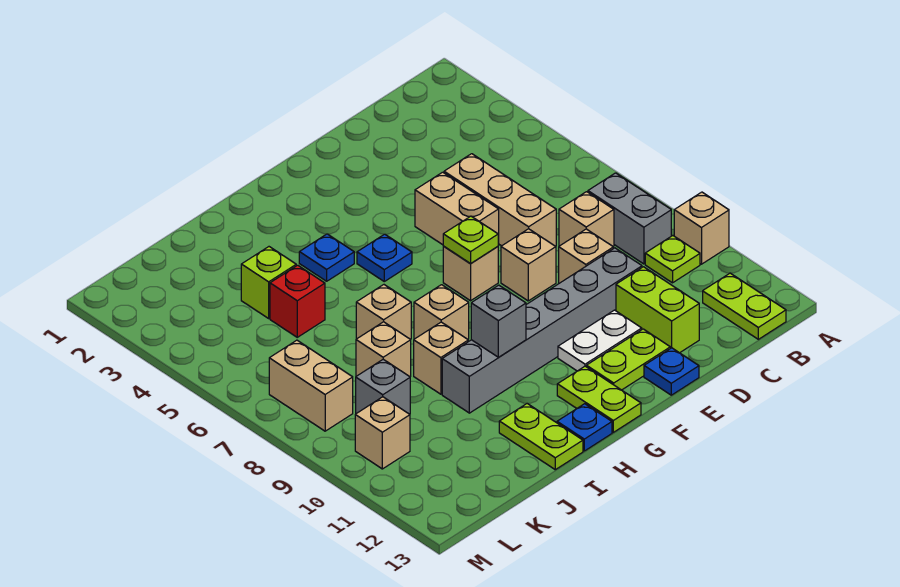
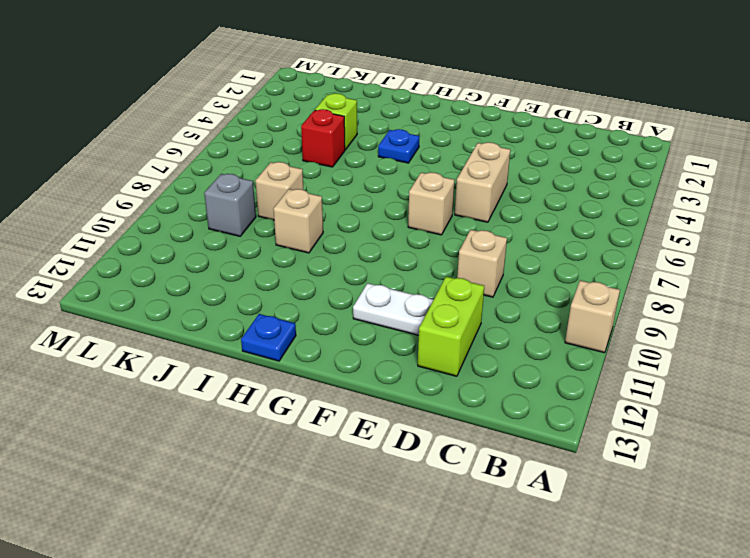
none -> grey 1x2 brick [588,173,671,264]
none -> lime 1x1 plate [645,235,700,283]
none -> lime 1x2 plate [703,273,786,339]
none -> tan 1x1 brick [559,192,614,246]

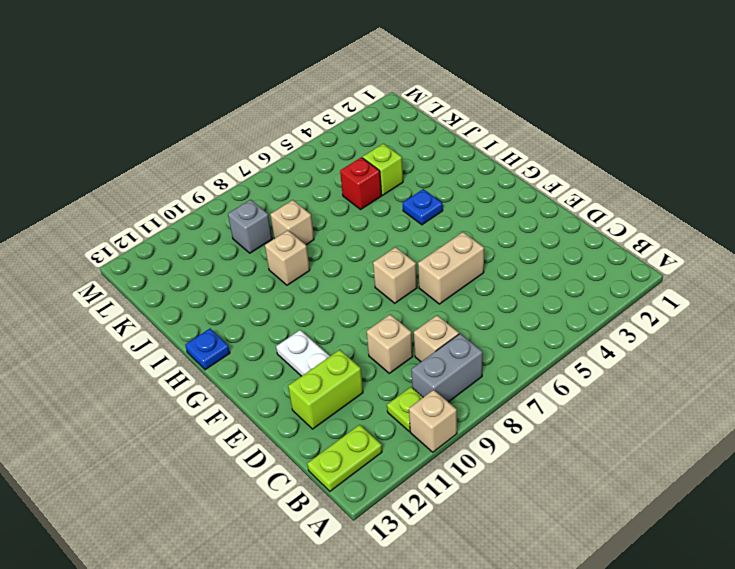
none -> tan 1x3 brick [444,154,556,246]
none -> grey 1x6 brick [442,248,642,413]
none -> tan 1x1 brick [501,229,556,301]
none -> lime 1x2 plate [586,329,670,390]

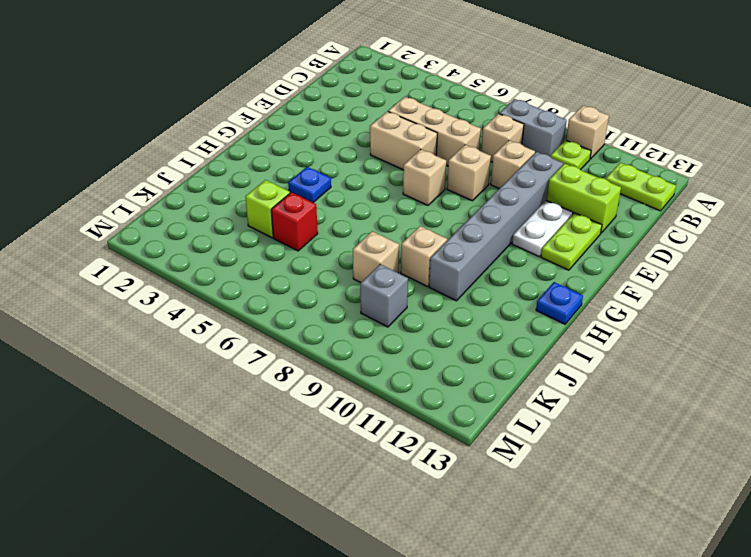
none -> blue 1x1 plate [644,348,699,395]
none -> blue 1x1 plate [357,234,412,281]
none -> lime 1x2 plate [557,366,641,432]
none -> tan 1x1 brick [414,285,469,339]

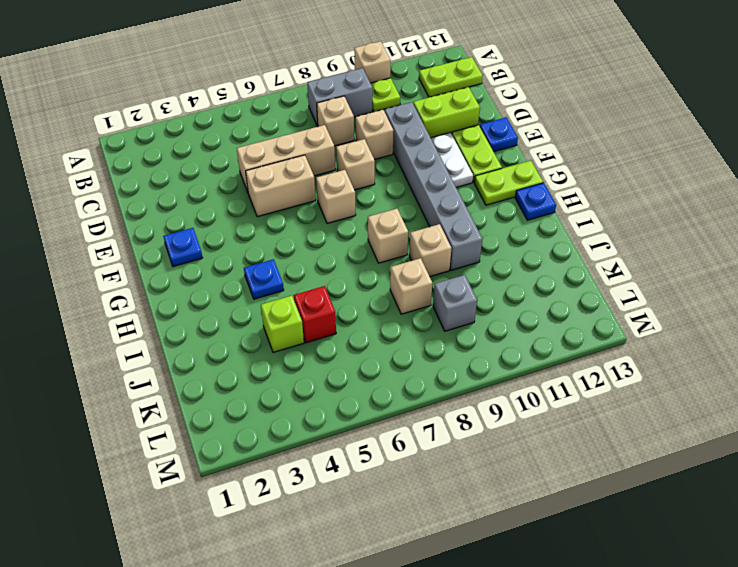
blue 1x1 plate [163,228,202,267] -> blue 1x1 plate moved to [357,234,412,281]
none -> tan 1x1 brick [356,285,411,339]
none -> lime 1x2 plate [499,403,583,470]
none -> tan 1x2 brick [269,340,353,431]
none -> tan 1x1 brick [355,397,410,469]

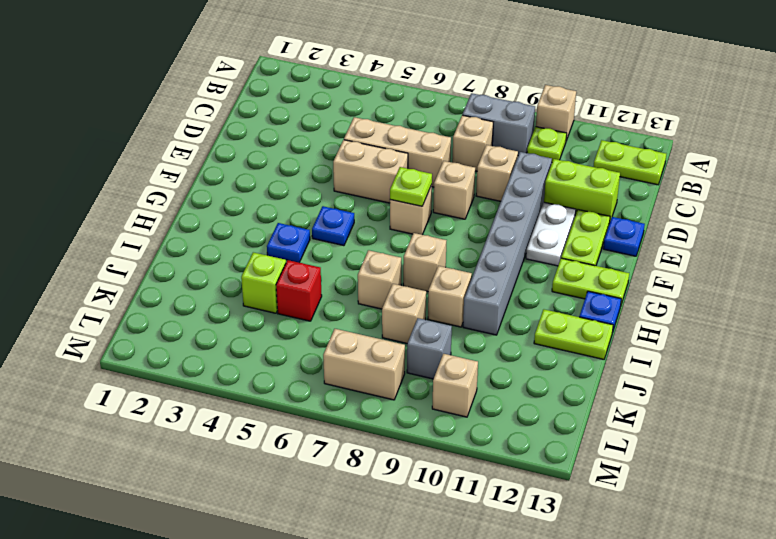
none -> grey 1x1 brick [471,285,526,357]

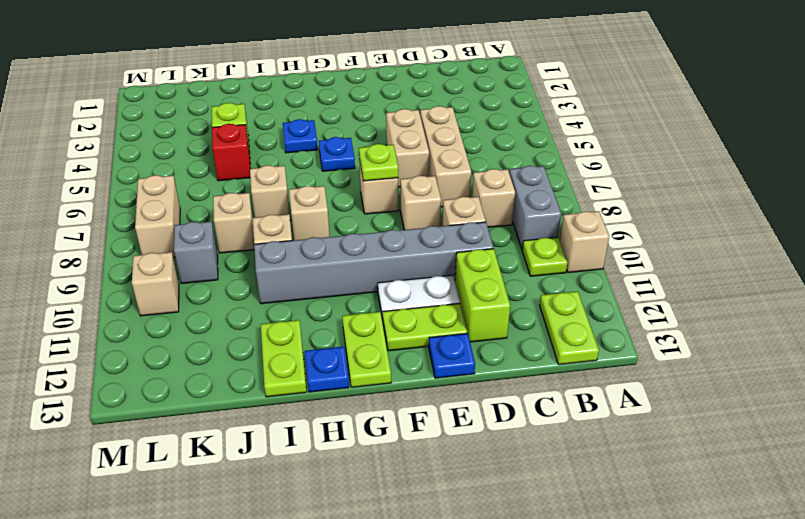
none -> grey 1x1 brick [471,285,526,357]

